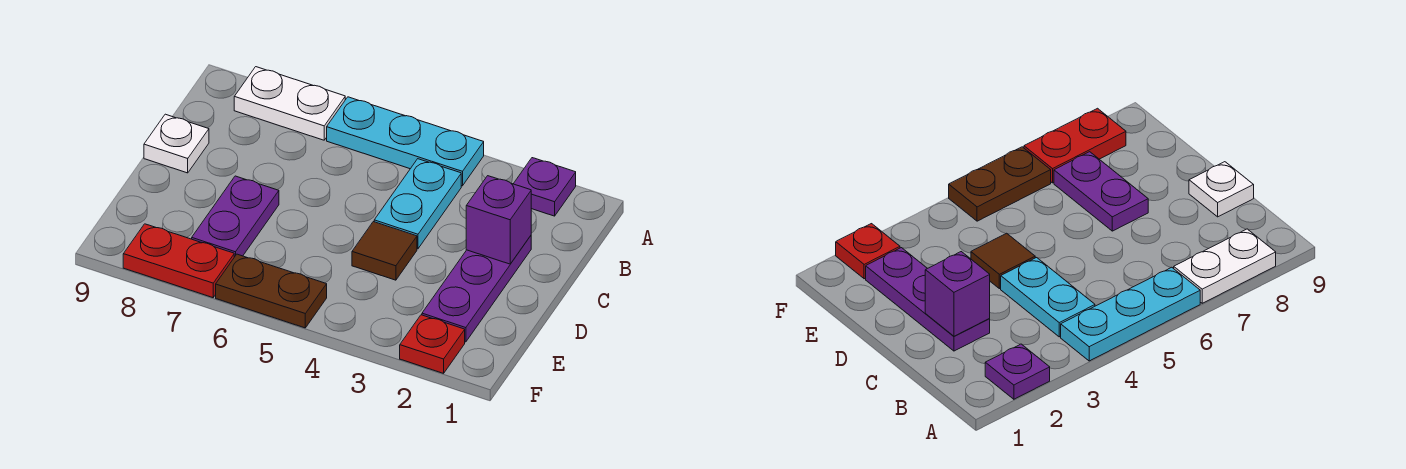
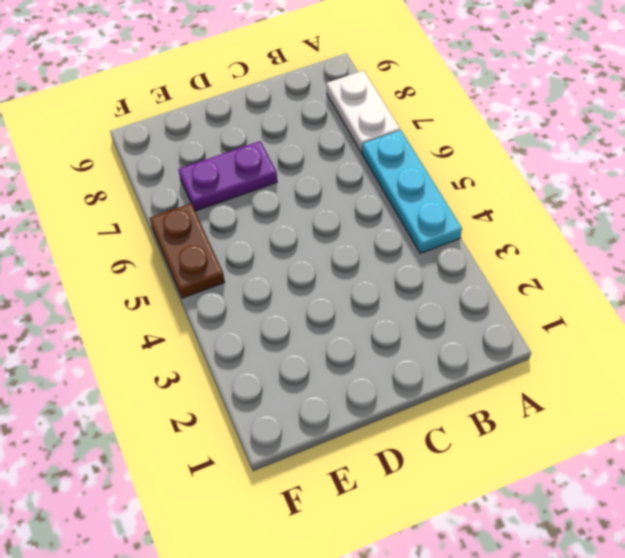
none -> purple 1x1 plate [514,158,576,216]
none -> cyan 1x2 plate [374,159,461,249]
none -> purple 1x3 plate [422,236,531,342]

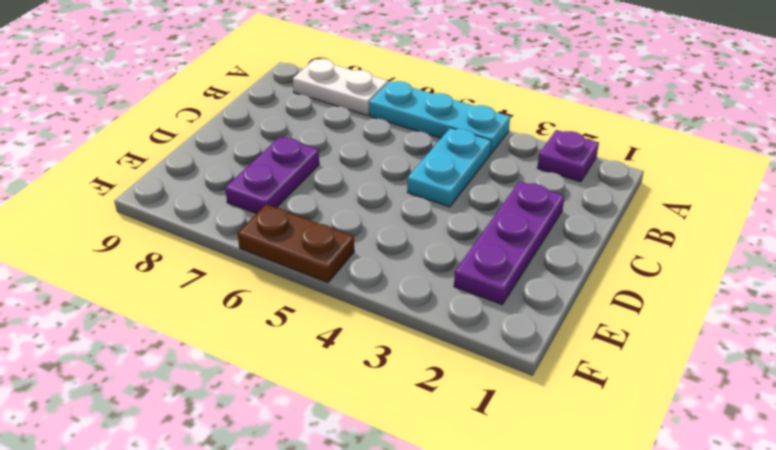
none -> white 1x1 plate [144,114,209,173]
none -> brown 1x1 tile [352,222,417,280]
none -> red 1x1 plate [400,315,465,373]

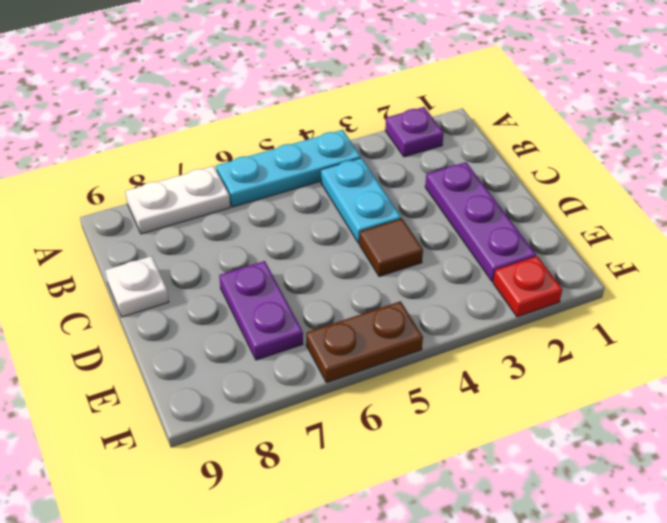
none -> red 1x2 plate [123,224,234,298]
none -> purple 1x1 brick [466,176,531,264]

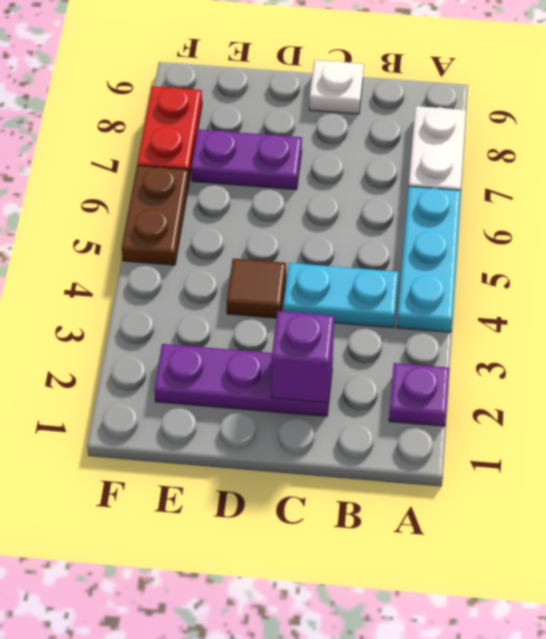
none -> red 1x1 plate [400,315,465,373]

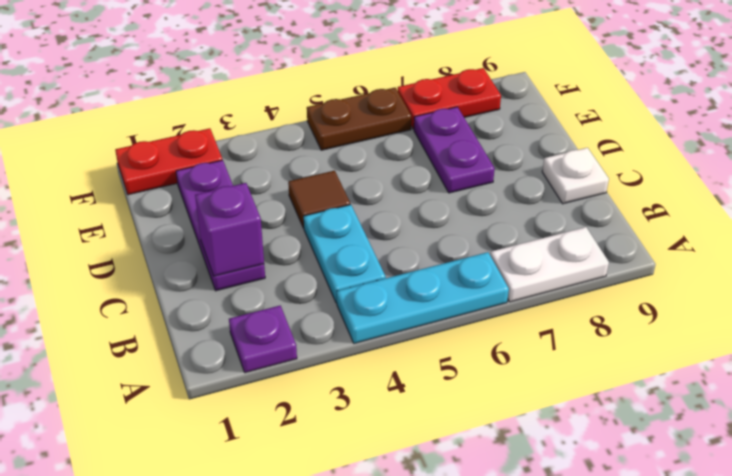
red 1x2 plate [115,128,222,195] -> red 1x1 plate [400,315,465,373]

